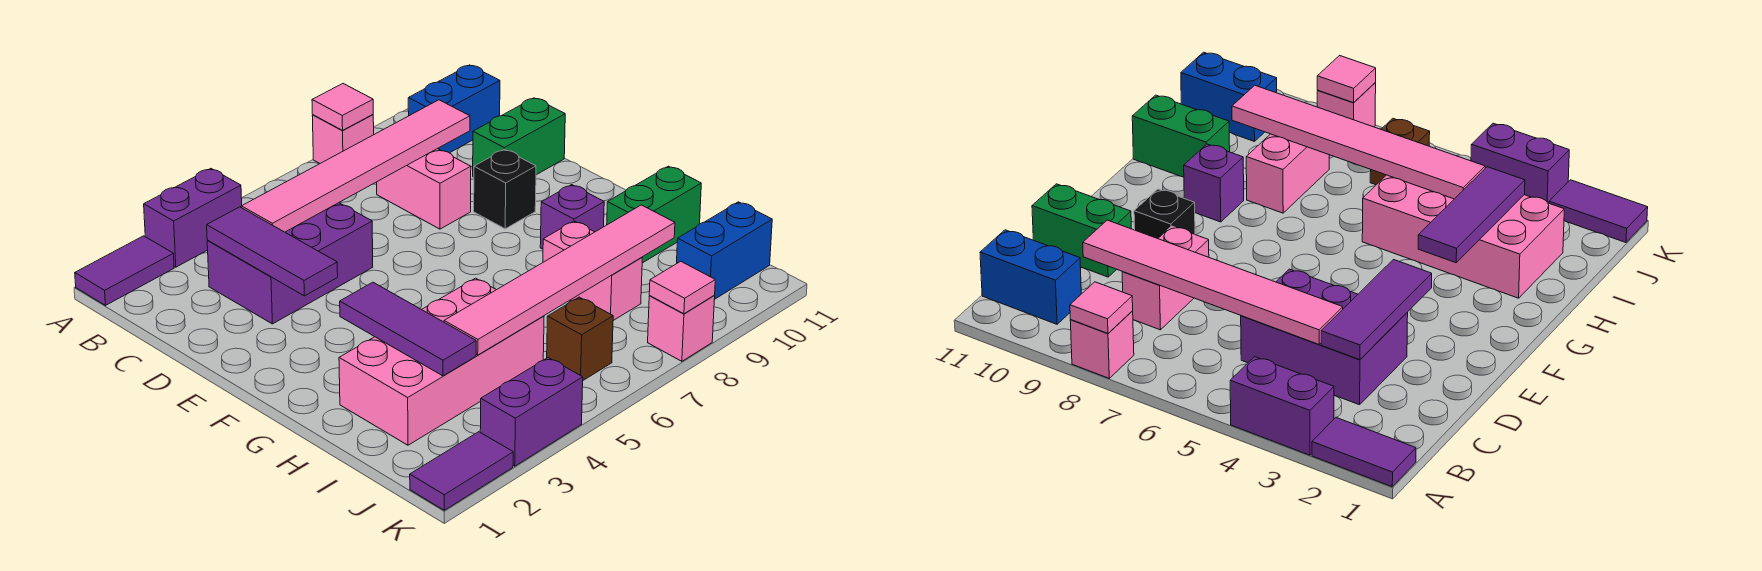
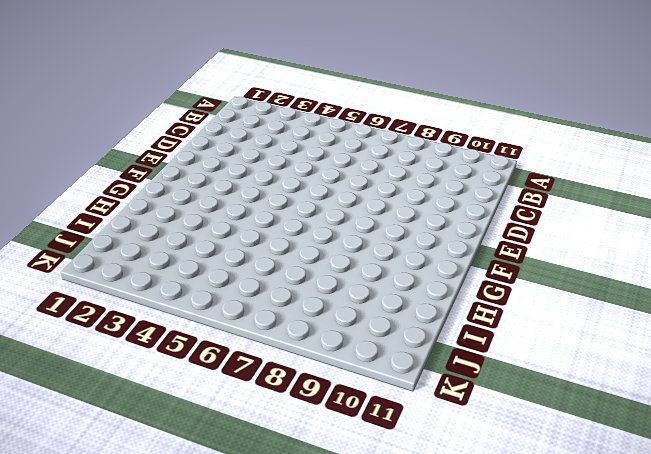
none -> purple 1x2 tile [75,236,174,305]
none -> purple 1x2 brick [144,169,242,267]
none -> pink 1x1 brick [312,115,374,164]

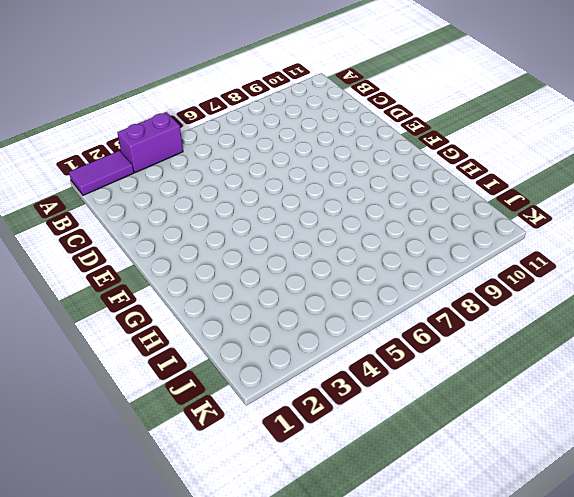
none -> pink 1x1 brick [312,115,374,164]
none -> blue 1x2 brick [408,65,500,153]
none -> purple 2x3 brick [207,203,373,324]

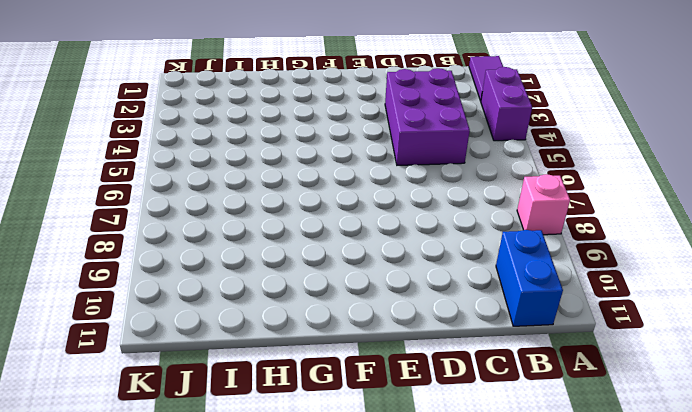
none -> pink 1x2 brick [377,149,471,229]
none -> green 1x2 brick [473,98,565,177]
none -> black 1x1 brick [474,149,536,229]

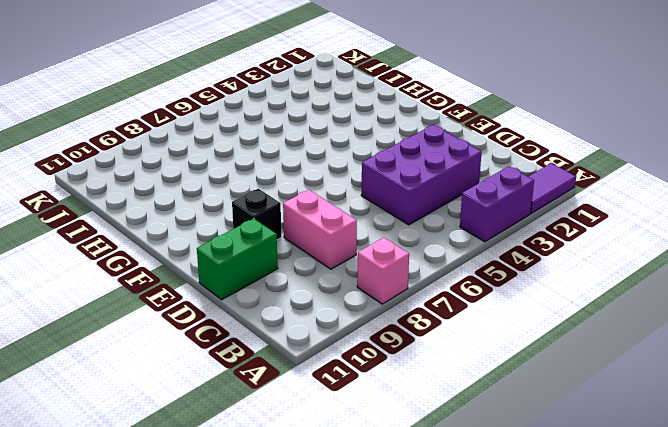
none -> blue 1x2 brick [408,65,500,153]
none -> purple 1x1 brick [540,185,604,249]
none -> pink 2x4 brick [339,278,544,445]

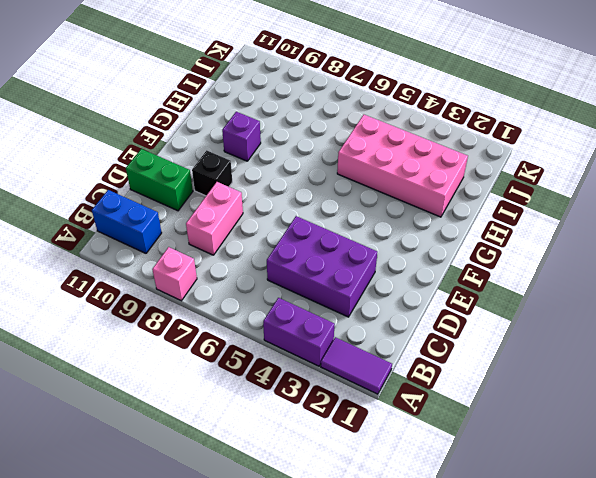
none -> pink 1x2 brick [543,221,642,321]
none -> green 1x2 brick [607,166,701,263]
none -> brown 1x1 brick [547,297,613,380]

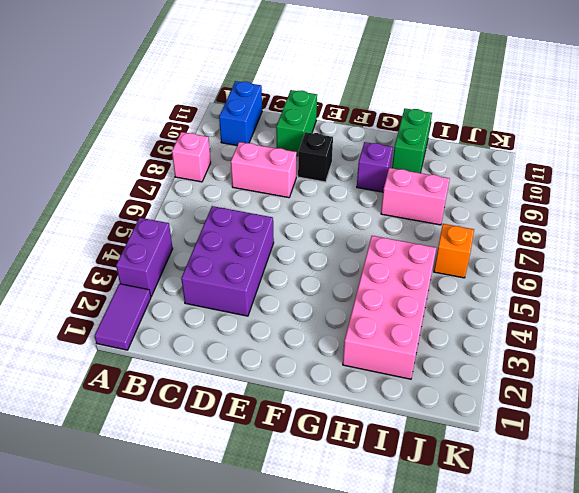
orange 1x1 brick [434,224,474,278] -> brown 1x1 brick [547,297,613,380]
none -> blue 1x2 brick [677,202,772,299]
none -> purple 1x2 tile [410,432,513,510]
none -> purple 1x2 brick [480,358,583,466]

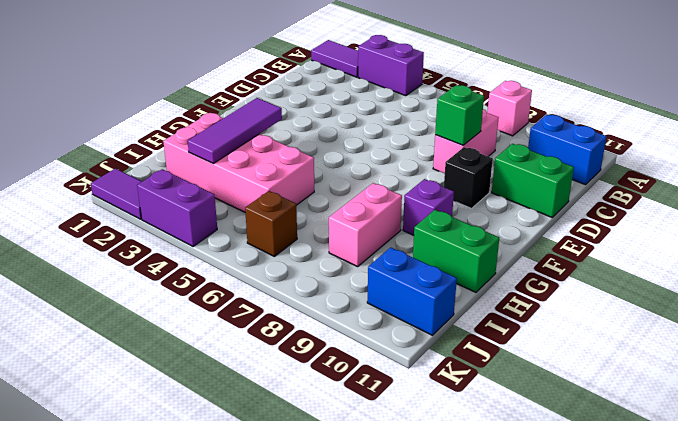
green 1x1 brick [435,85,484,145] -> none
none -> purple 2x3 brick [207,203,373,324]
none -> pink 1x1 brick [648,296,715,361]
none -> pink 1x1 tile [312,84,373,130]

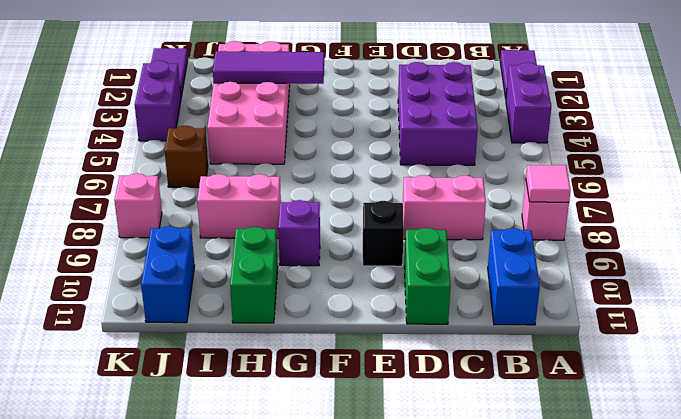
none -> purple 1x3 tile [207,207,338,296]
none -> pink 1x6 tile [241,100,470,232]
none -> pink 1x6 tile [444,205,675,355]

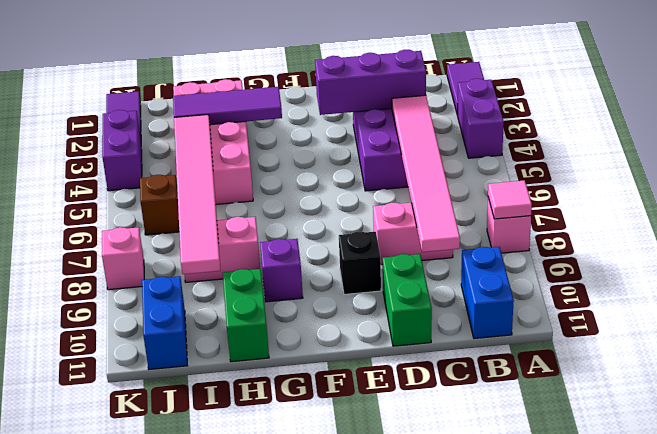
purple 1x3 brick [315,50,426,115] -> purple 1x3 tile [207,207,338,296]
none -> pink 1x1 tile [649,261,715,314]

